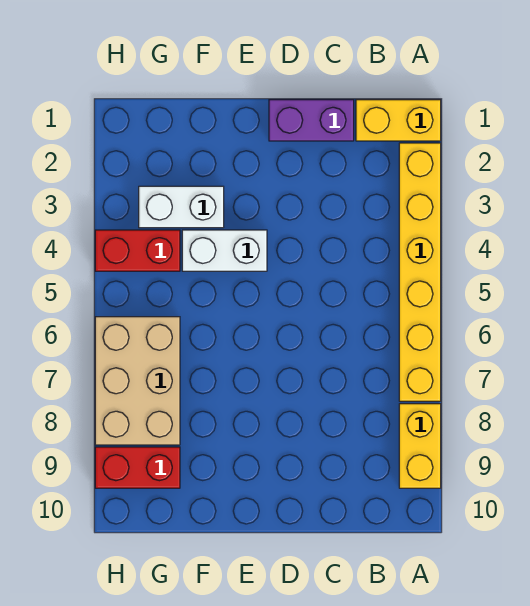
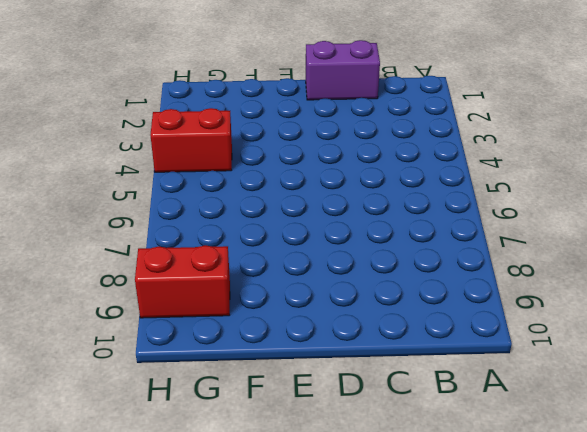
none -> yellow 1x2 brick [356,100,441,141]
none -> yellow 1x6 brick [399,143,441,401]

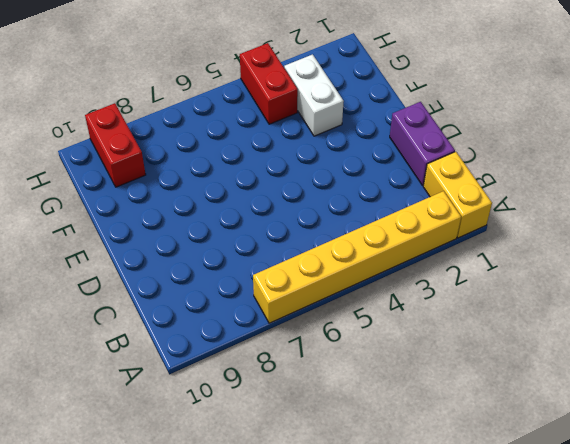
none -> yellow 1x2 brick [399,404,441,488]
none -> white 1x2 brick [182,230,267,271]

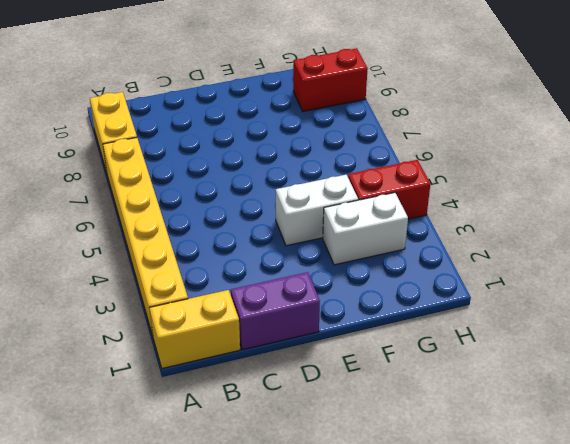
none -> tan 2x3 brick [95,317,180,445]

